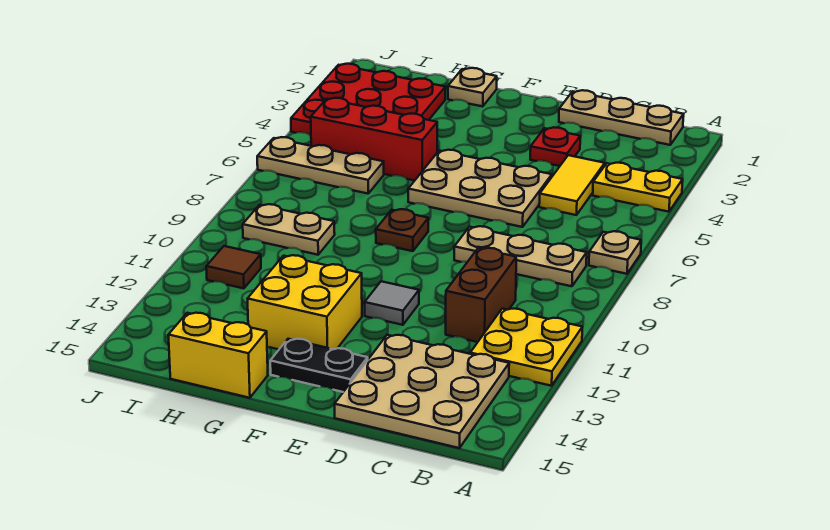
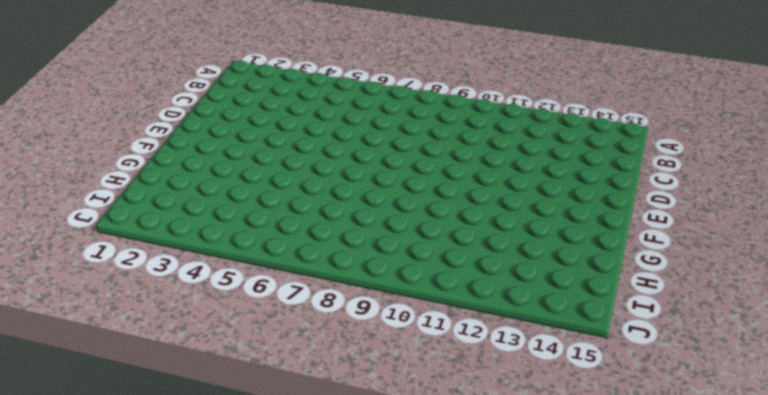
none -> yellow 1x2 plate [593,163,683,212]
none -> tan 1x1 plate [589,231,641,274]
none -> yellow 2x2 plate [470,309,582,386]

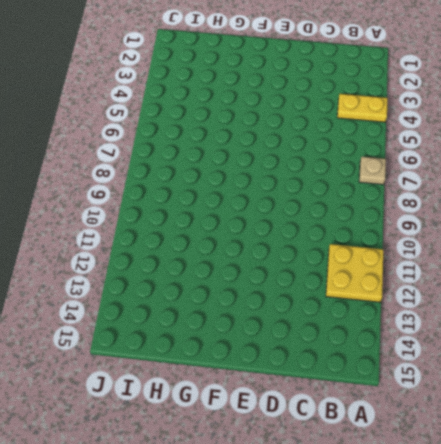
none -> tan 1x3 plate [559,90,684,145]
none -> tan 1x3 plate [454,226,587,286]
none -> tan 3x3 plate [335,335,509,448]

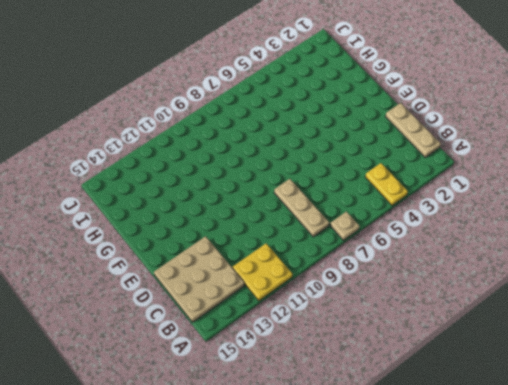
none -> yellow 1x2 tile [539,155,605,215]
none -> brown 1x2 brick [446,248,516,342]
none -> red 1x1 plate [530,128,580,166]

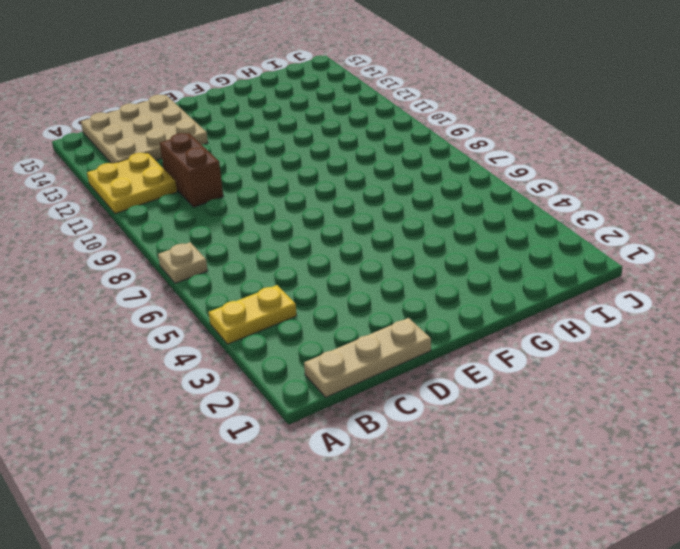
none -> tan 1x3 plate [454,226,587,286]
none -> yellow 1x2 tile [539,155,605,215]
none -> red 1x1 plate [530,128,580,166]

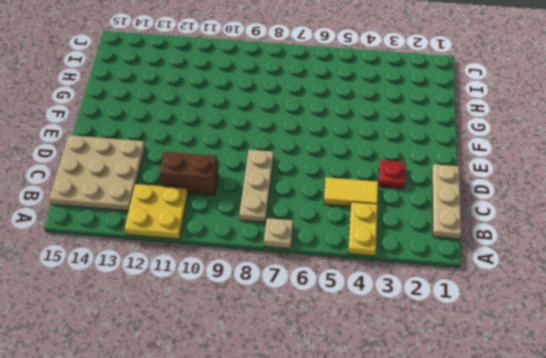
none -> tan 2x3 plate [408,150,552,227]
none -> grey 1x1 tile [365,281,419,325]
none -> black 1x2 plate [270,339,368,392]

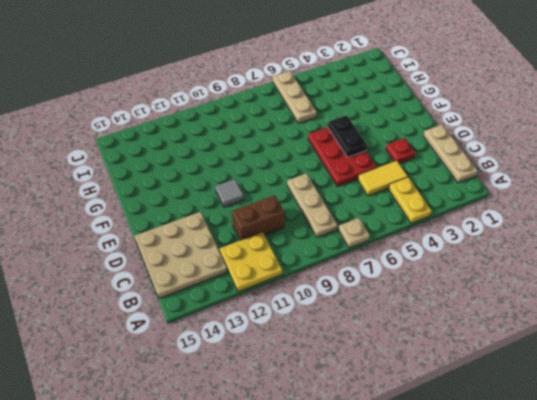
red 2x3 plate [308,127,377,186] -> tan 2x3 plate [408,150,552,227]
black 1x2 plate [328,115,367,157] -> black 1x2 plate moved to [270,339,368,392]
none -> brown 1x1 plate [376,209,428,251]
none -> yellow 2x2 brick [248,255,362,349]
none -> tan 1x1 plate [448,68,497,106]

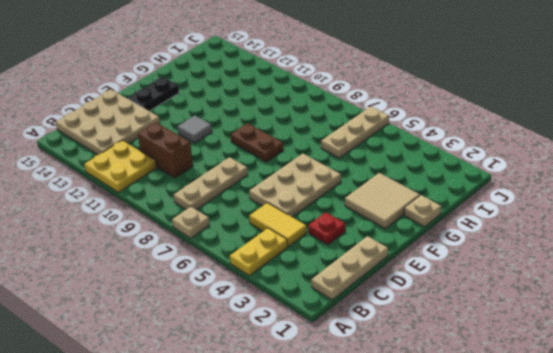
tan 2x2 tile [345,173,420,229] -> none
brown 1x2 plate [231,123,284,162] -> brown 1x1 plate [376,209,428,251]
none -> yellow 2x2 brick [248,255,362,349]
none -> red 1x3 brick [311,98,437,181]
none -> yellow 1x2 brick [168,313,268,398]

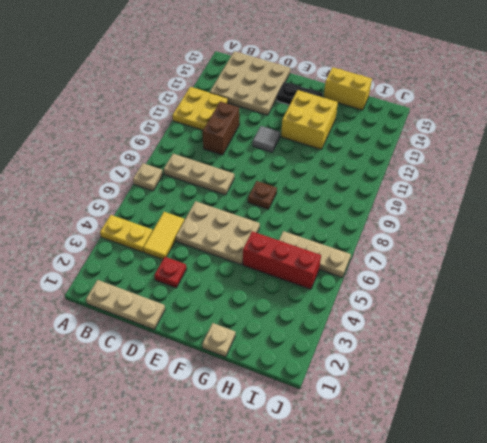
none -> red 3x3 plate [291,64,445,136]
none -> tan 1x2 plate [243,204,335,255]
none -> brown 1x1 tile [206,246,261,288]

